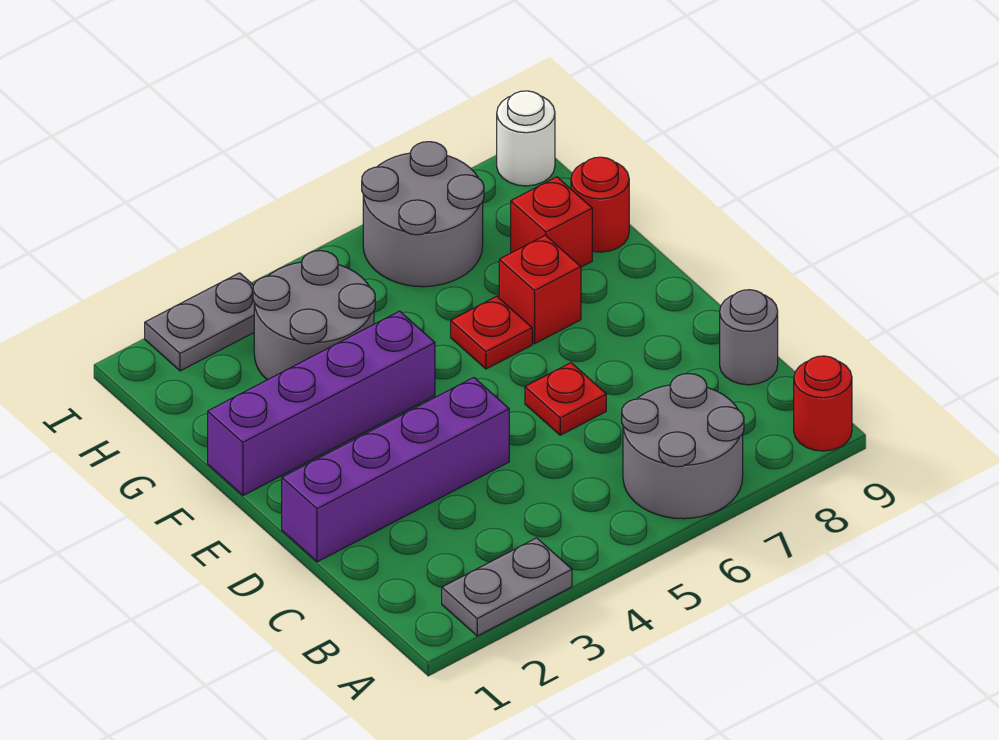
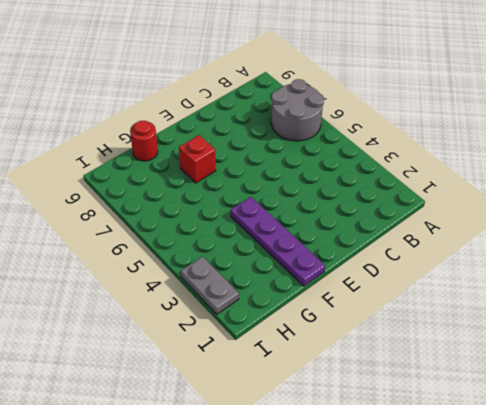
purple 1x4 plate [231,197,325,286] -> purple 1x4 brick [208,311,435,495]
none -> grey 1x2 plate [442,538,572,636]
none -> red 1x1 round brick [794,356,852,451]
none -> grey 1x1 round brick [720,290,778,385]

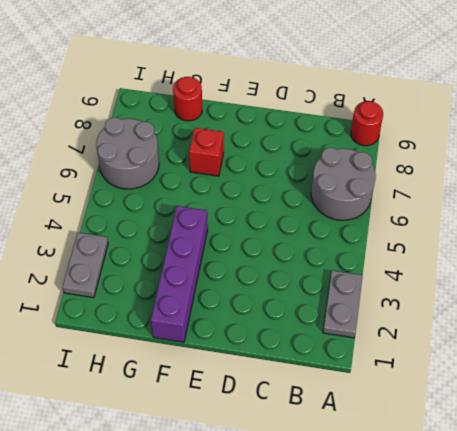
none -> grey 1x1 round brick [720,290,778,385]
none -> purple 1x4 brick [282,378,509,562]
none -> red 1x1 plate [525,363,606,435]

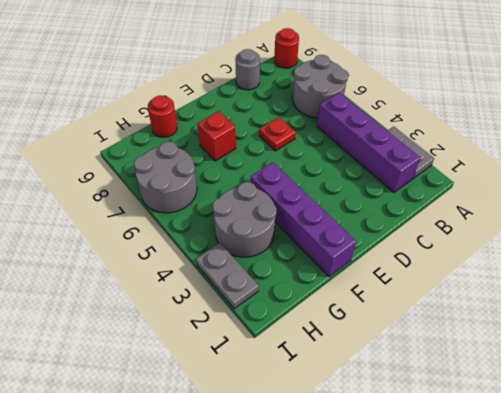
purple 1x4 brick [317,93,420,192] -> purple 1x4 brick moved to [282,378,509,562]
none -> red 1x1 plate [451,296,532,369]
none -> red 1x1 brick [511,177,592,267]
none -> white 1x1 round brick [497,91,555,186]

